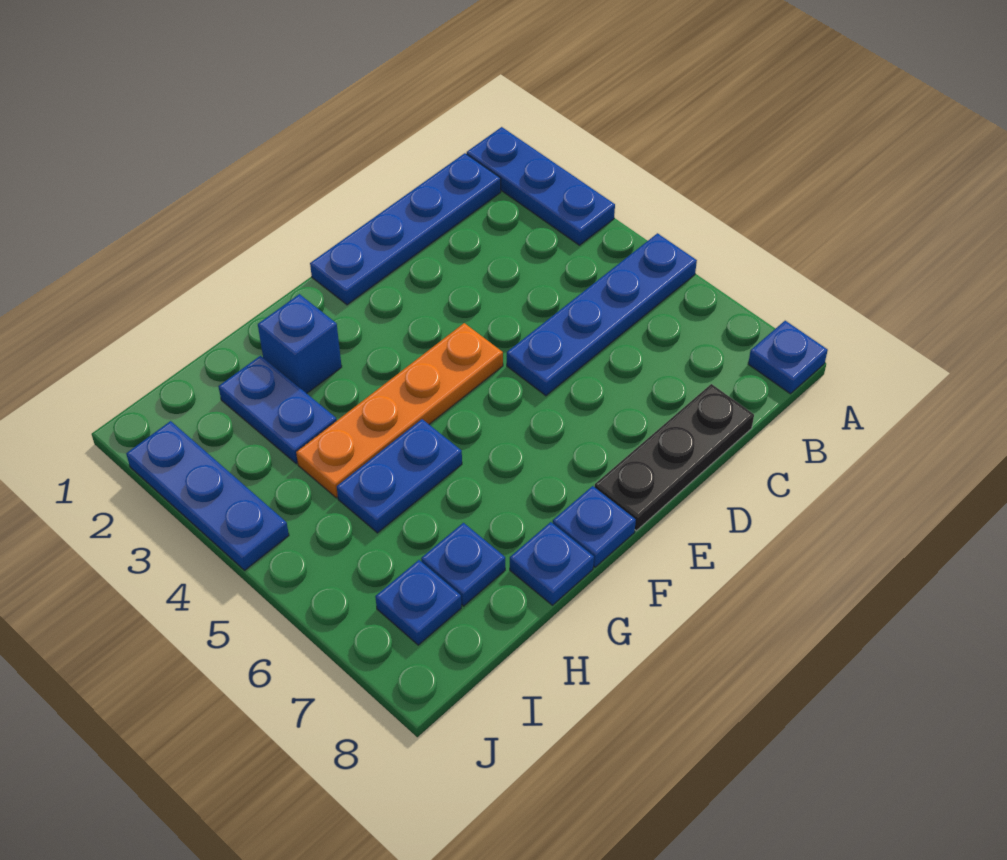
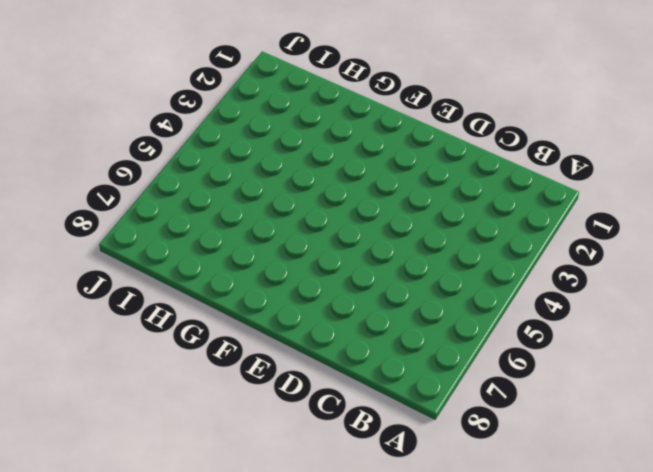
none -> blue 1x3 plate [467,127,615,245]
none -> blue 1x4 plate [507,233,697,396]
none -> blue 1x1 plate [748,321,828,394]

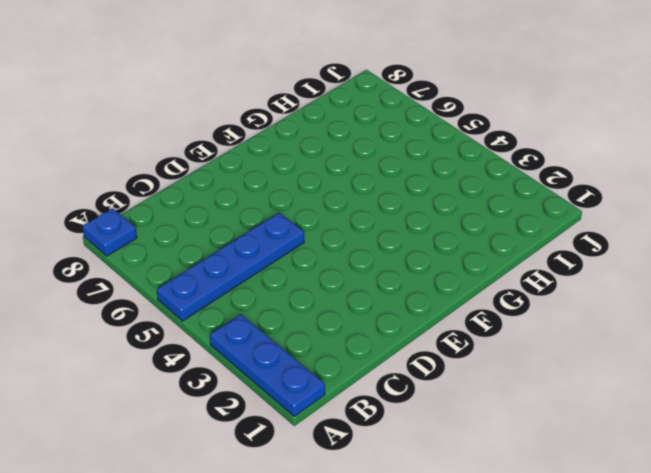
none -> blue 1x4 plate [310,153,501,305]
none -> black 1x3 plate [595,384,754,531]
none -> orange 1x4 plate [296,323,503,498]

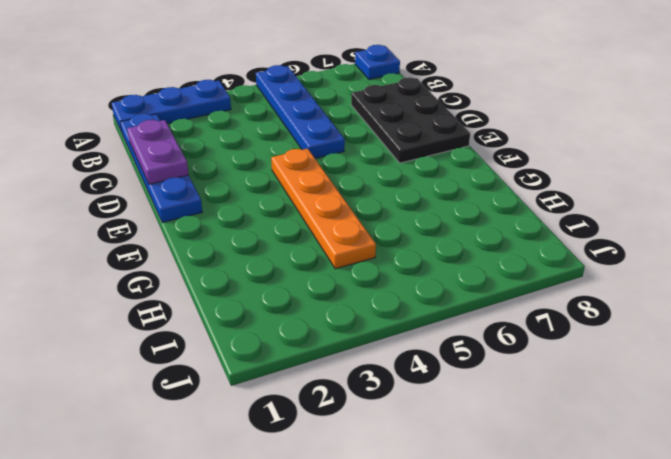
purple 1x2 plate [127,120,189,184] -> none
black 2x3 plate [351,77,470,163] -> black 1x3 plate [595,384,754,531]
none -> blue 1x1 plate [553,486,636,567]
none -> blue 1x1 brick [258,294,342,393]
none -> blue 1x2 plate [337,419,462,533]

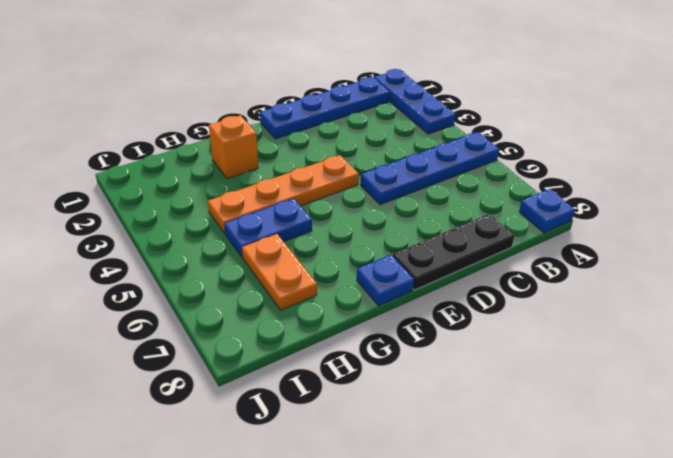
orange 1x1 brick [209,115,258,179] -> blue 1x1 brick [258,294,342,393]
orange 1x2 plate [242,234,317,310] -> blue 1x1 plate [421,523,505,606]
none -> blue 1x1 plate [510,522,594,605]
none -> blue 1x2 plate [218,356,337,464]
none -> blue 1x1 plate [375,560,461,645]

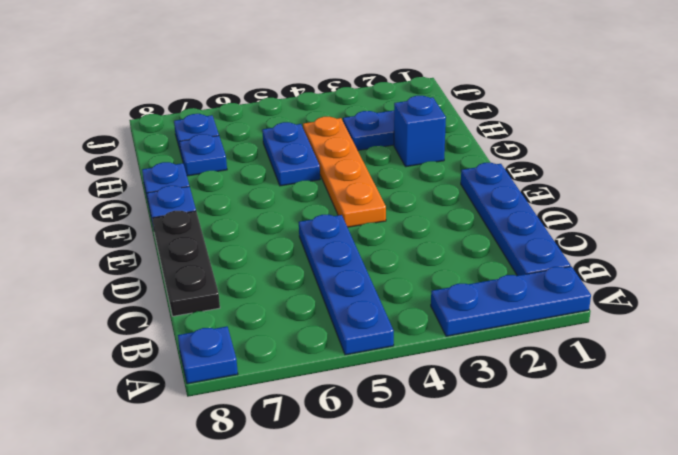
none -> blue 1x3 plate [126,421,289,570]

